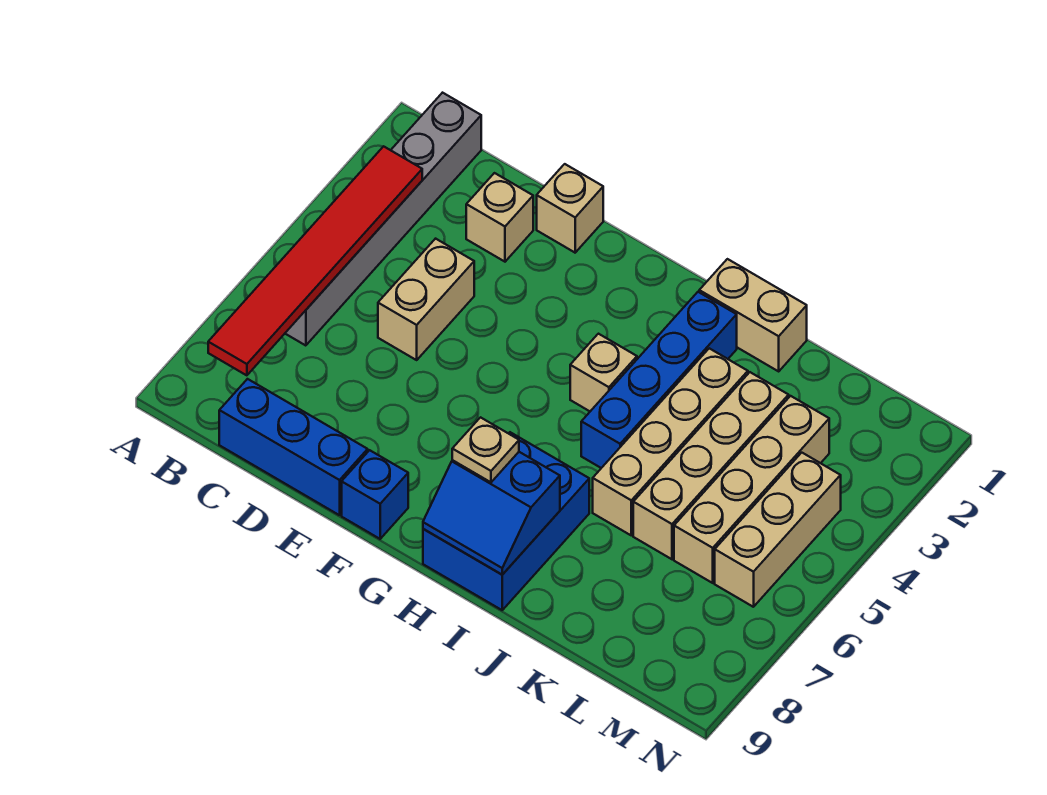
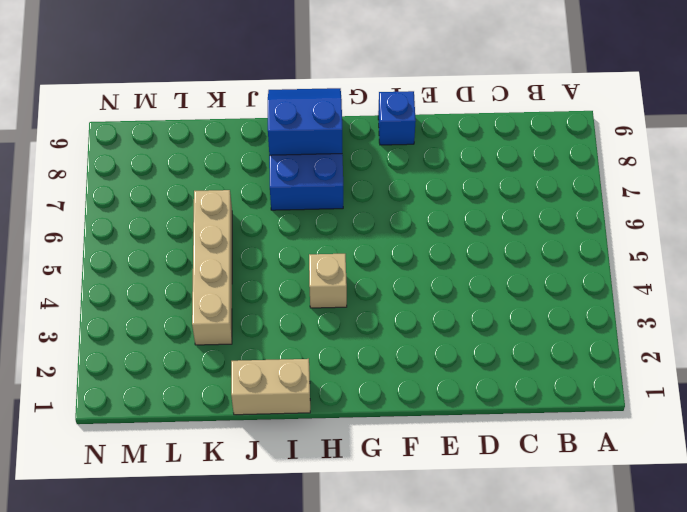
none -> grey 1x6 brick [285,93,481,346]
none -> blue 1x3 brick [219,379,368,515]
none -> tan 1x1 brick [466,173,533,262]

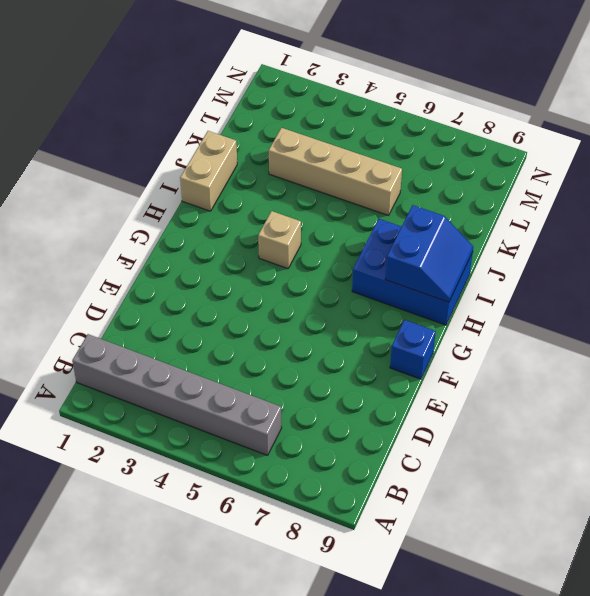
none -> blue 1x3 brick [219,379,368,515]
none -> tan 1x1 brick [466,173,533,262]
none -> tan 1x2 brick [378,239,474,360]

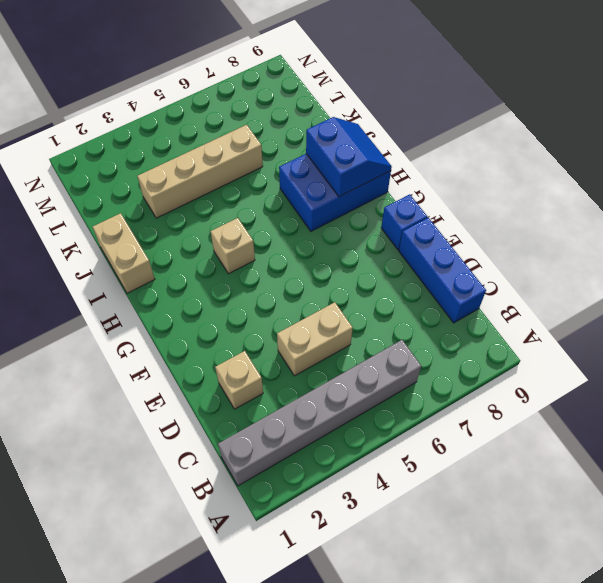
none -> tan 1x1 brick [537,164,603,253]
none -> blue 1x4 brick [581,292,737,468]
none -> tan 1x4 brick [593,348,748,535]

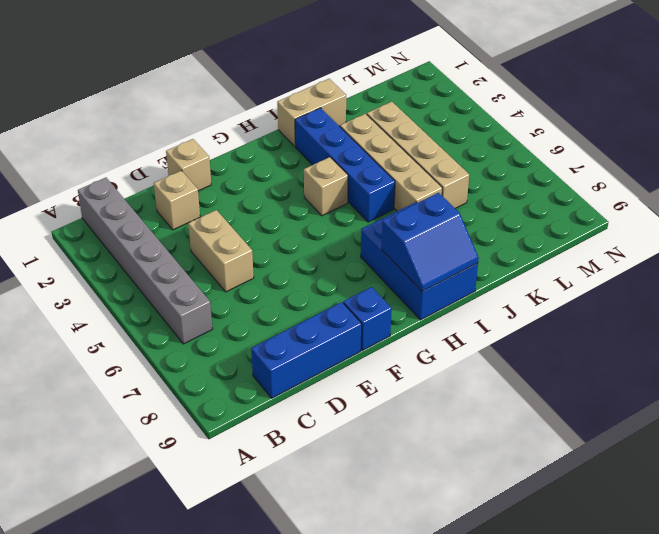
none -> tan 1x4 brick [674,396,829,583]
none -> tan 1x3 brick [715,453,841,607]
none -> red 1x6 tile [208,146,422,375]

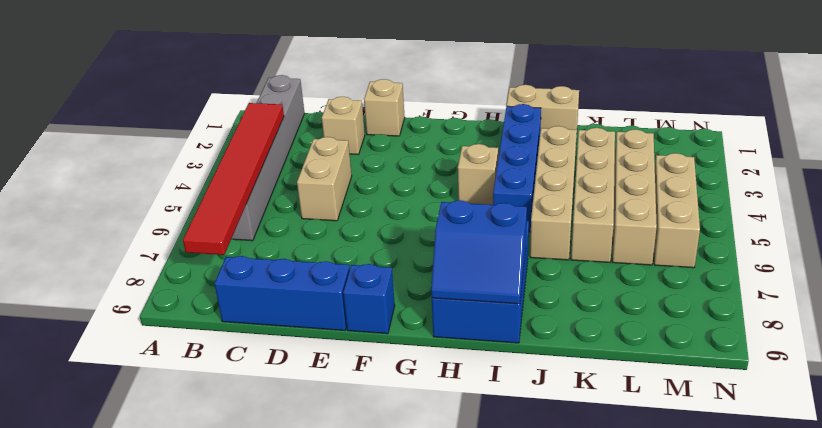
none -> tan 1x1 plate [452,417,519,482]

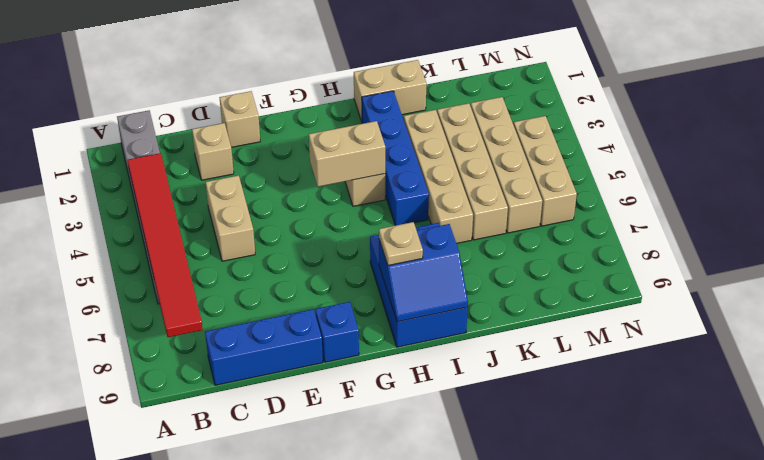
tan 1x2 brick [309,121,385,187] -> none

